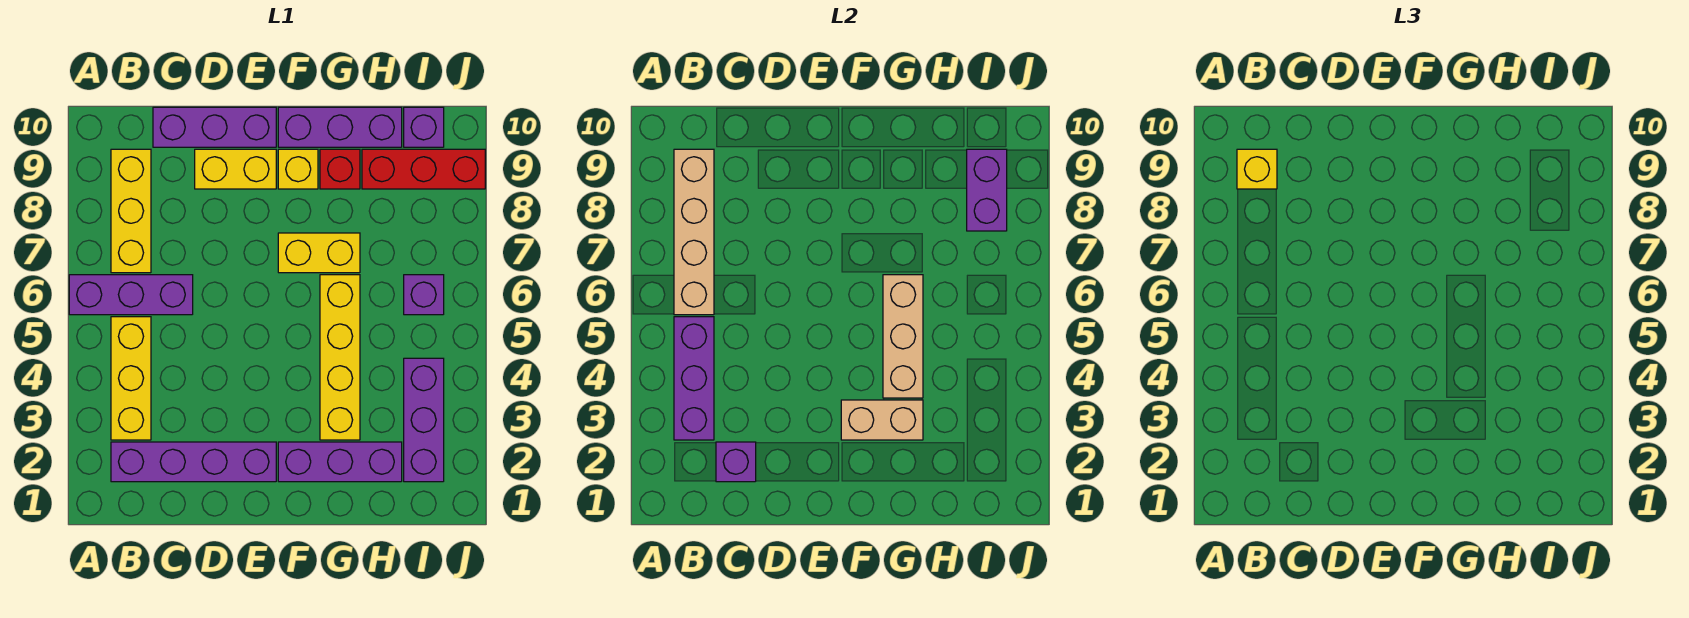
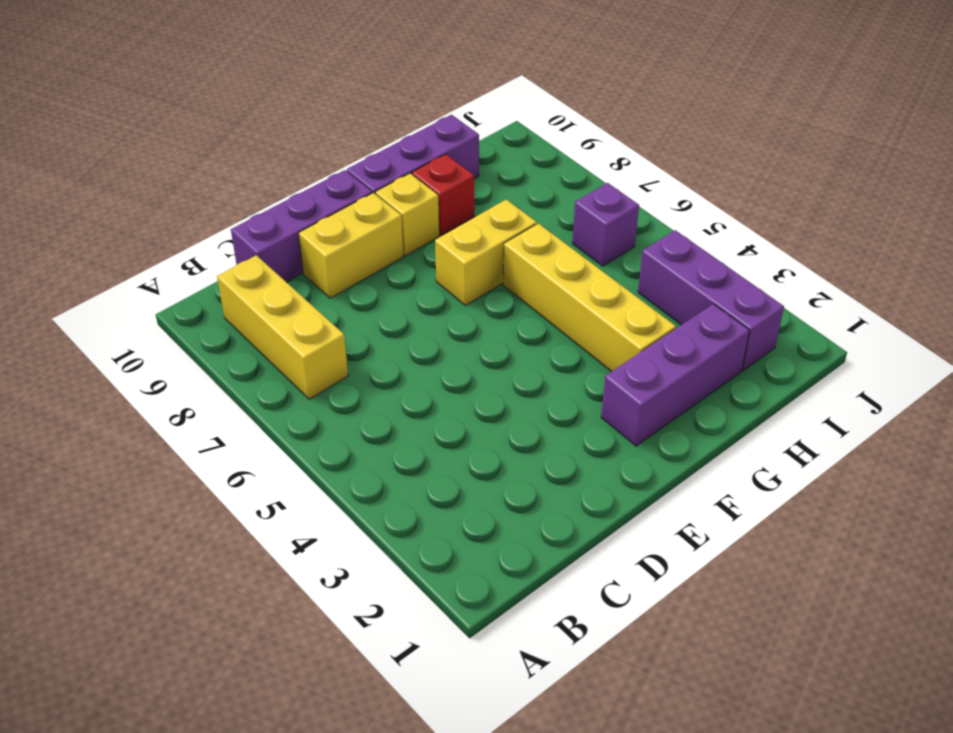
none -> purple 1x3 brick [69,275,193,315]
none -> purple 1x4 brick [111,442,276,482]
none -> yellow 1x3 brick [111,317,151,440]

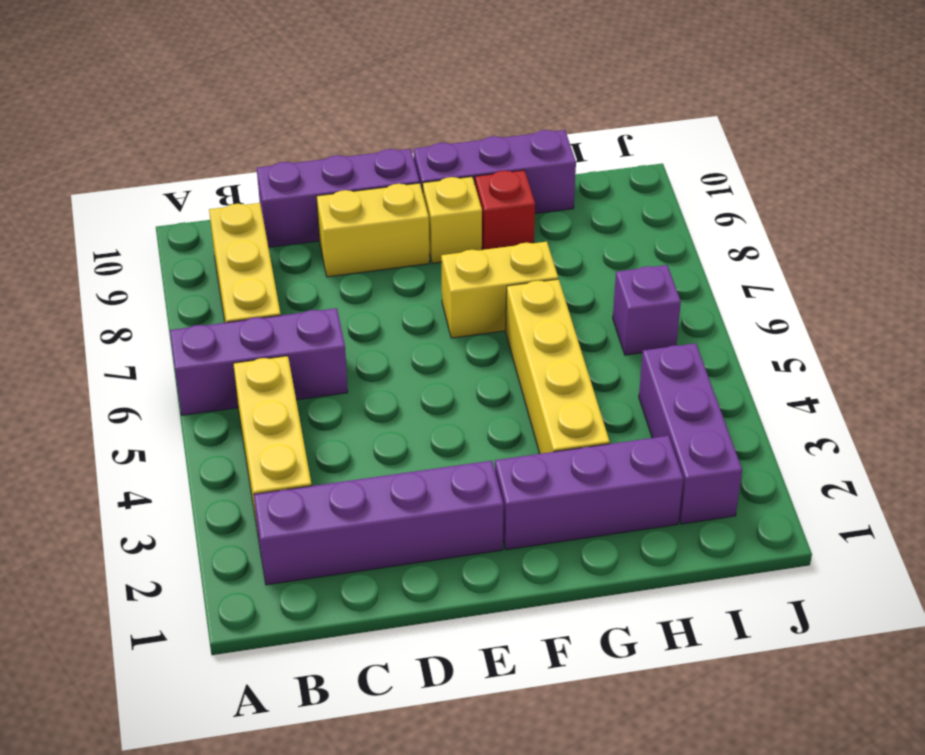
none -> red 1x3 brick [362,149,485,189]
none -> purple 1x1 brick [404,107,444,147]
none -> purple 1x3 brick [674,317,714,440]

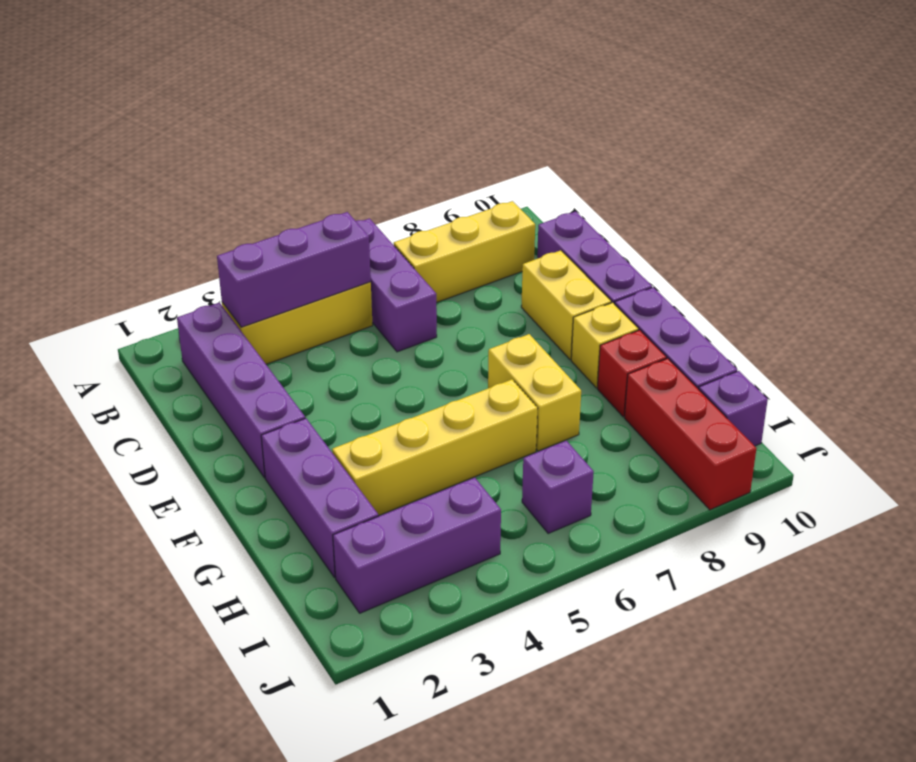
none -> tan 1x4 brick [674,149,714,315]
none -> purple 1x1 brick [716,442,756,482]
none -> tan 1x2 brick [841,400,923,440]

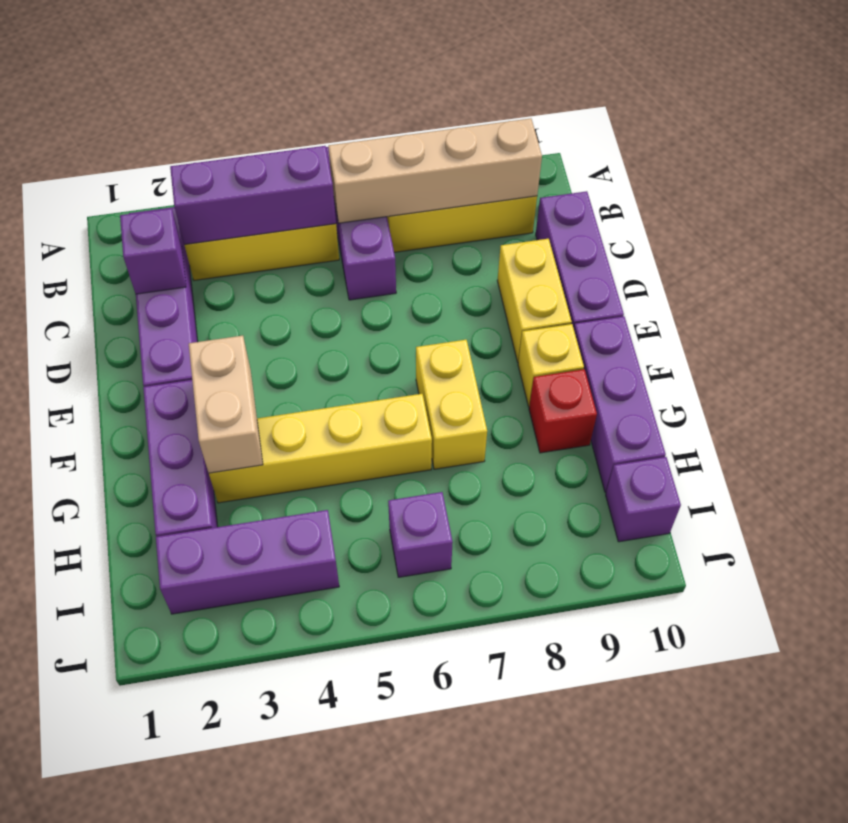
none -> red 1x3 brick [362,149,485,189]
none -> tan 1x3 brick [883,275,923,398]
none -> purple 1x2 brick [967,149,1007,231]

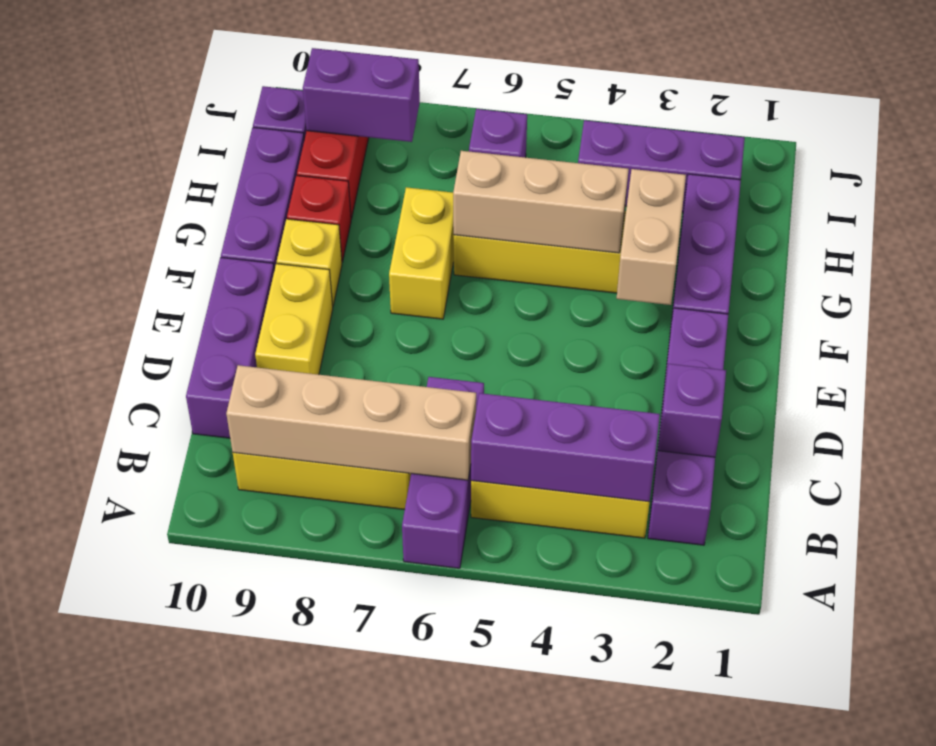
none -> yellow 1x1 brick [1237,149,1277,189]

